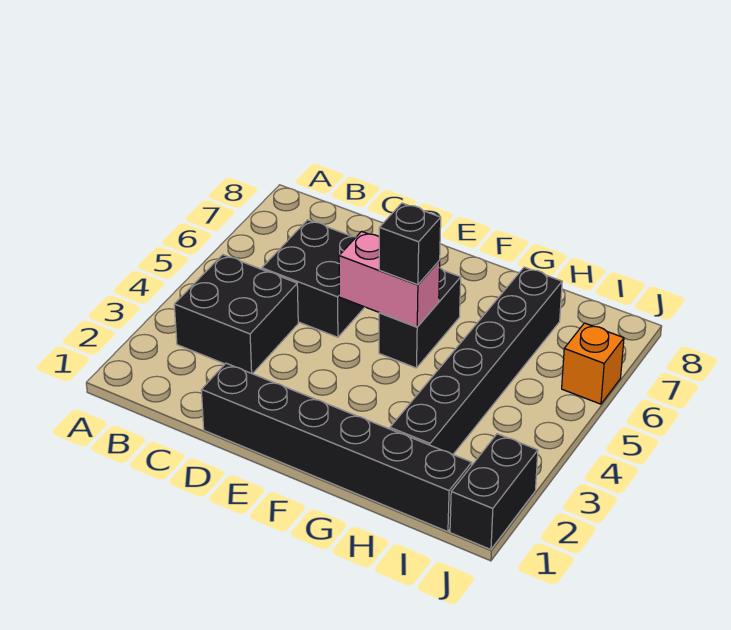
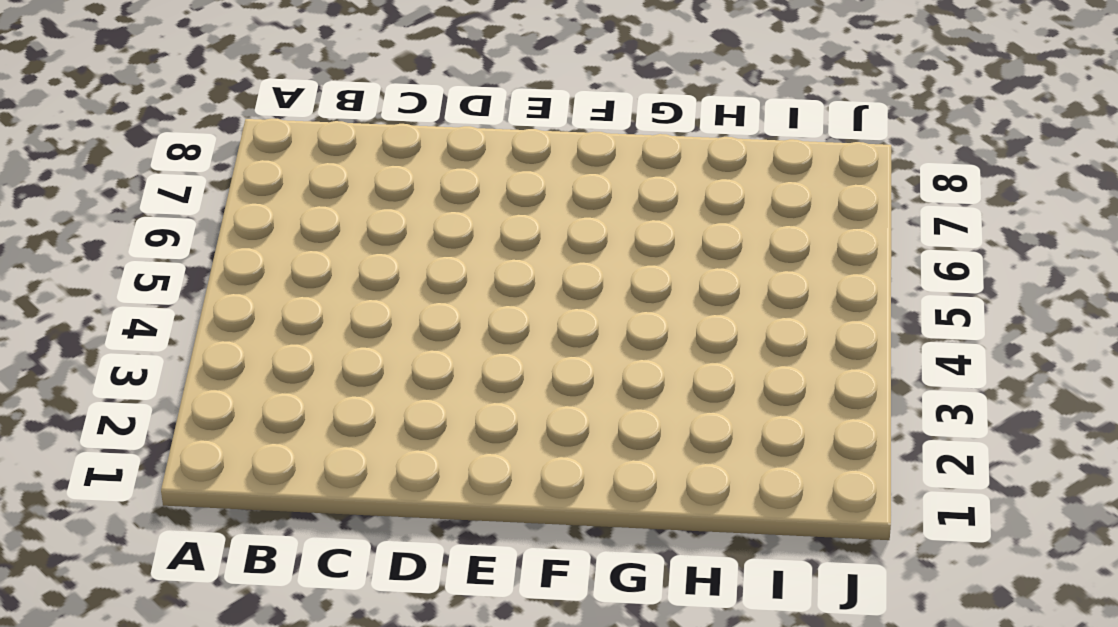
none -> black 2x2 brick [174,255,298,374]
none -> black 2x2 brick [262,220,365,337]

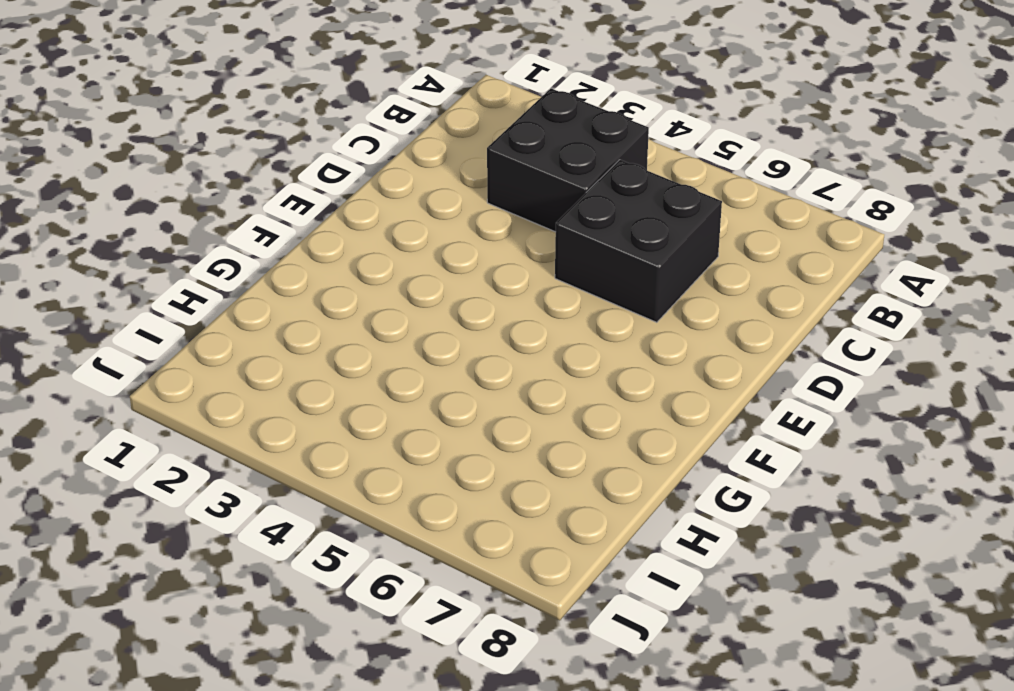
none -> black 1x6 brick [201,363,472,532]
none -> black 1x2 brick [379,268,461,368]

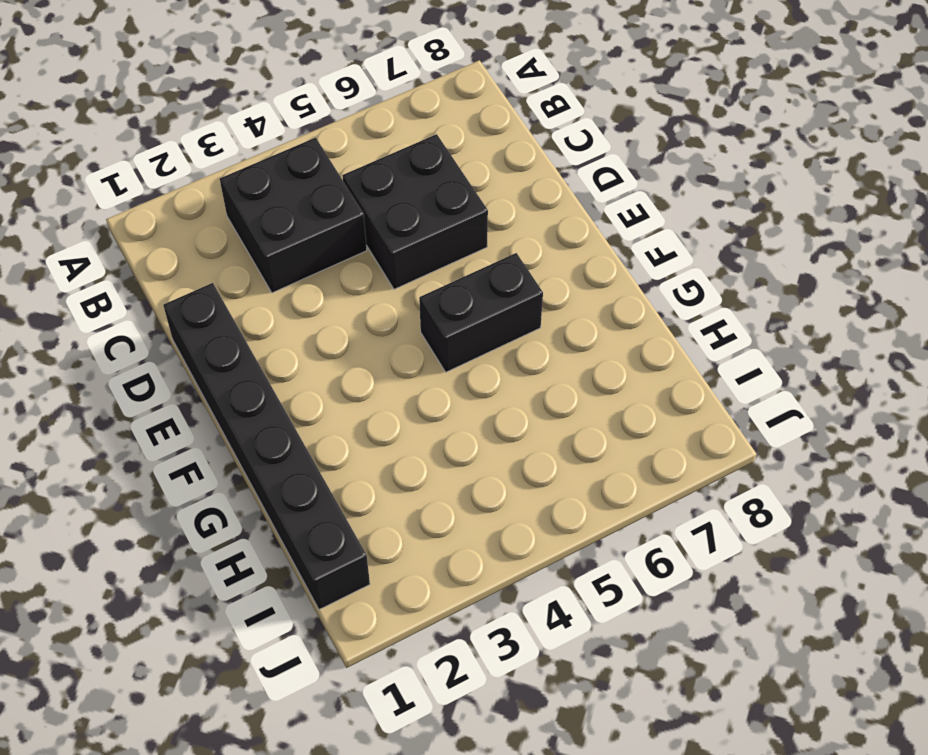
none -> black 1x6 brick [390,267,562,454]
none -> black 1x2 brick [450,434,538,549]

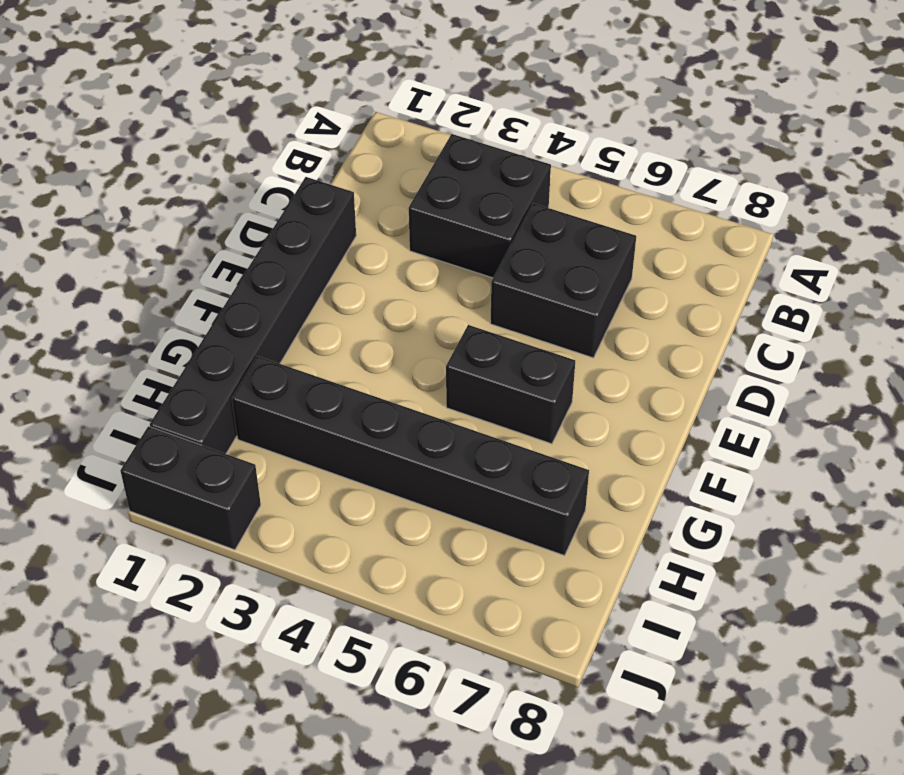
none -> orange 1x1 brick [562,323,624,404]
none -> pink 1x2 brick [339,231,440,327]

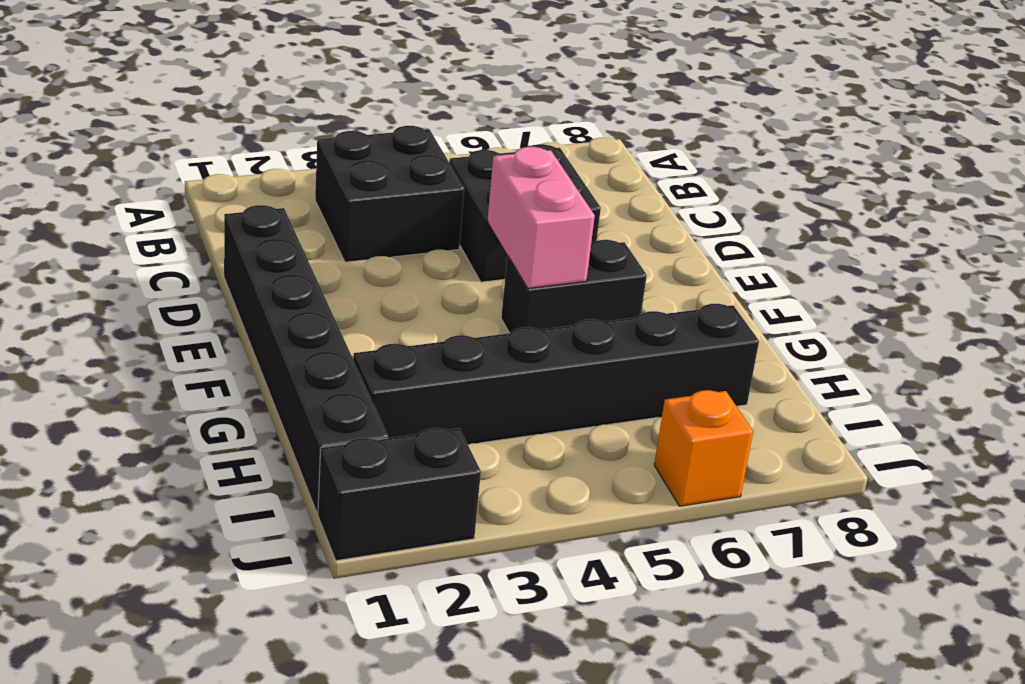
none -> black 1x1 brick [379,203,441,285]

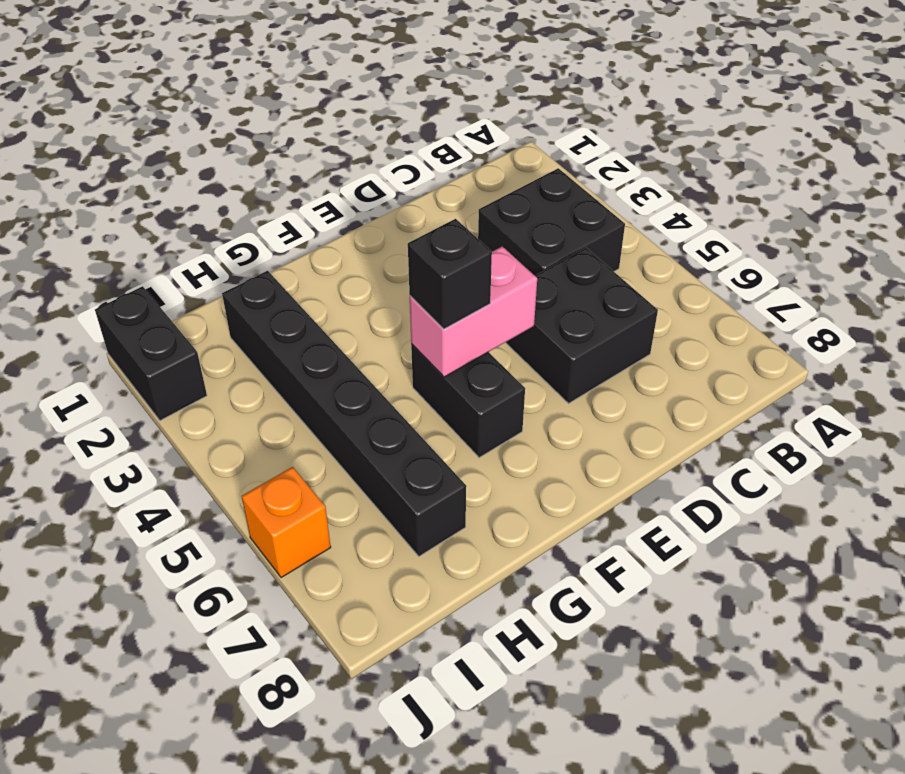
none -> black 1x6 brick [201,363,472,532]

